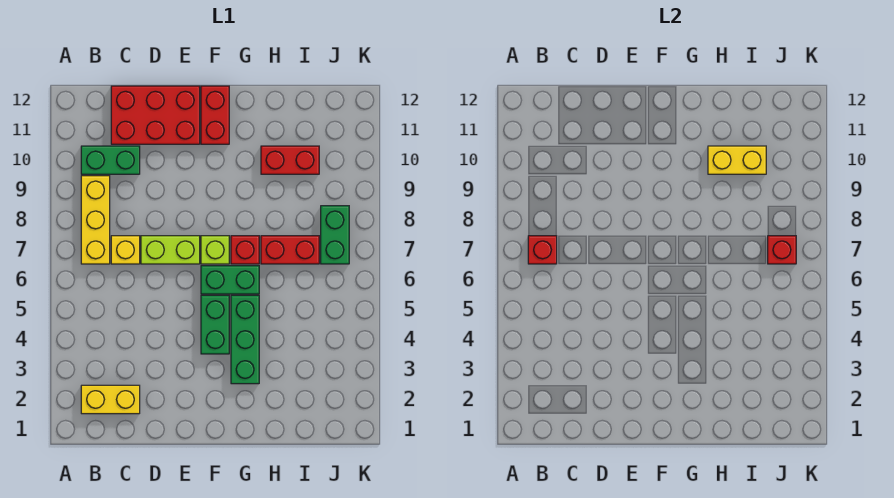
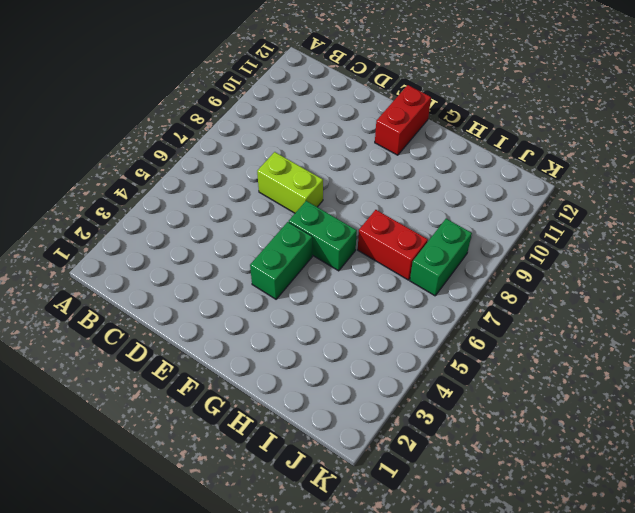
none -> yellow 1x2 brick [81,385,140,414]
none -> yellow 1x3 brick [81,176,110,264]
none -> green 1x2 brick [81,146,140,174]

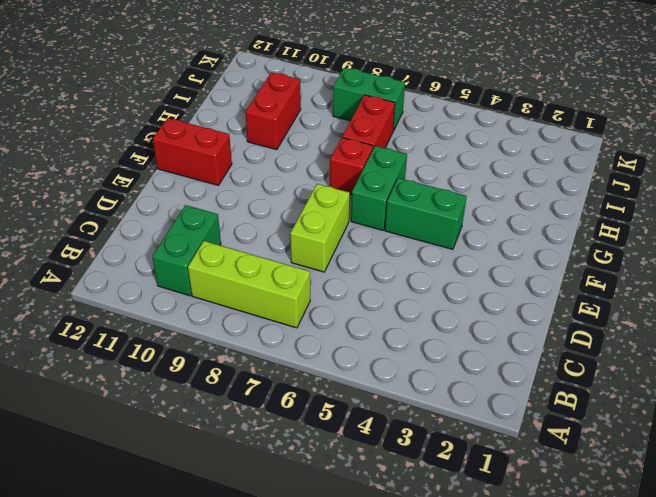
lime 1x3 brick [188,241,310,328] -> yellow 1x3 brick [81,176,110,264]
none -> yellow 1x2 brick [81,385,140,414]
none -> yellow 1x1 brick [111,236,140,264]
none -> red 2x3 brick [111,86,200,144]

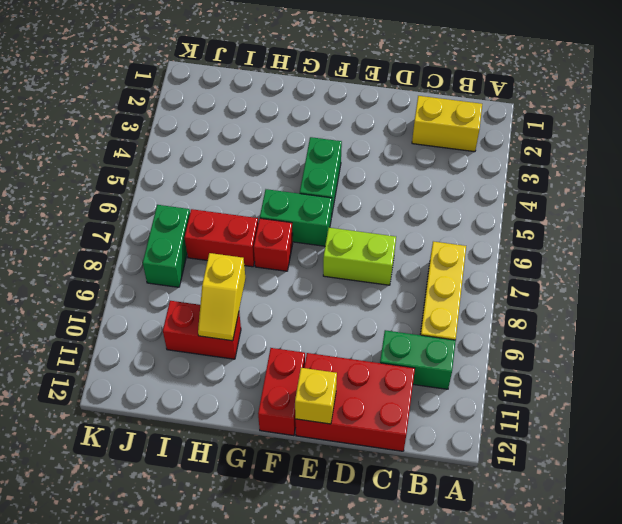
yellow 1x1 brick [295,368,337,424] -> yellow 1x1 brick moved to [111,236,140,264]
yellow 1x2 slope [198,253,245,341] -> yellow 1x2 brick [708,146,766,174]
none -> lime 1x1 brick [201,236,229,264]
none -> green 1x3 brick [231,295,259,384]
none -> red 1x1 brick [528,236,557,264]

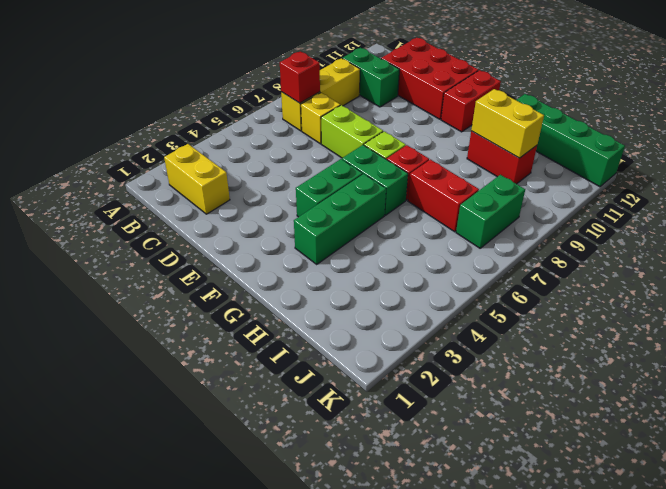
green 1x4 brick [517,94,625,187] -> none
none -> red 1x1 brick [768,236,796,264]

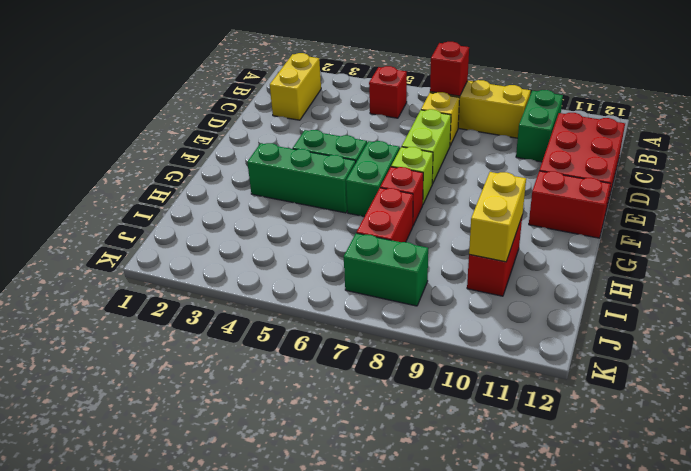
red 1x1 brick [369,66,407,118] -> red 1x1 brick moved to [768,236,796,264]

